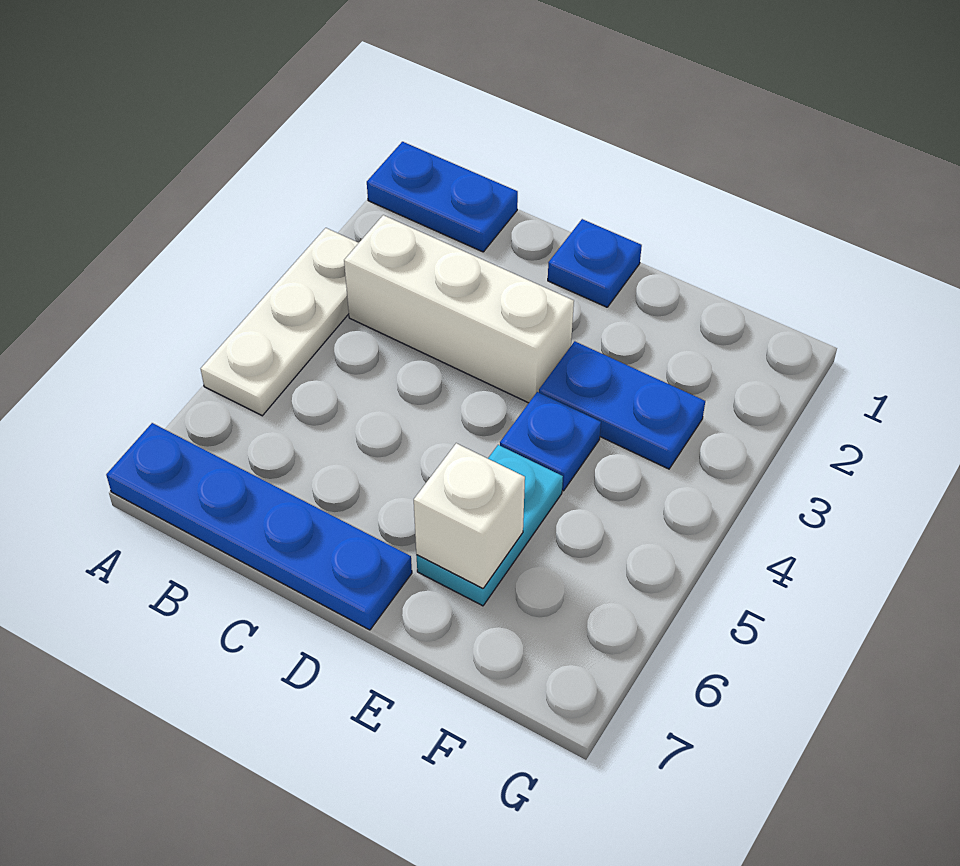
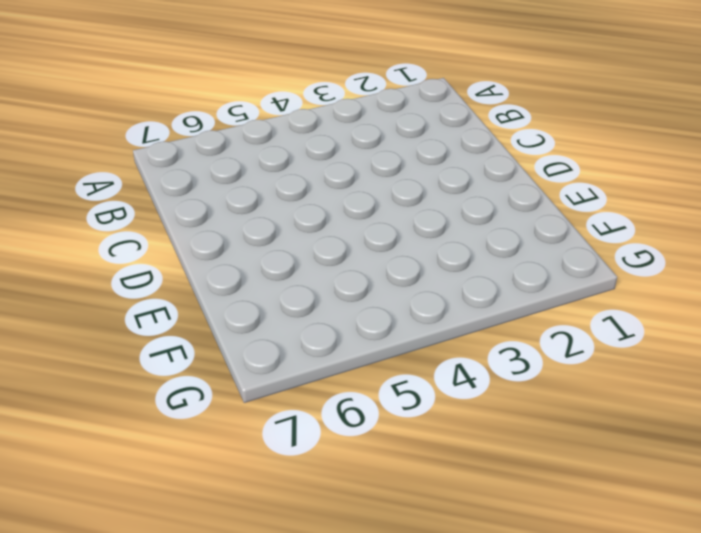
none -> blue 1x2 plate [367,142,518,252]
none -> white 1x3 plate [201,228,358,416]

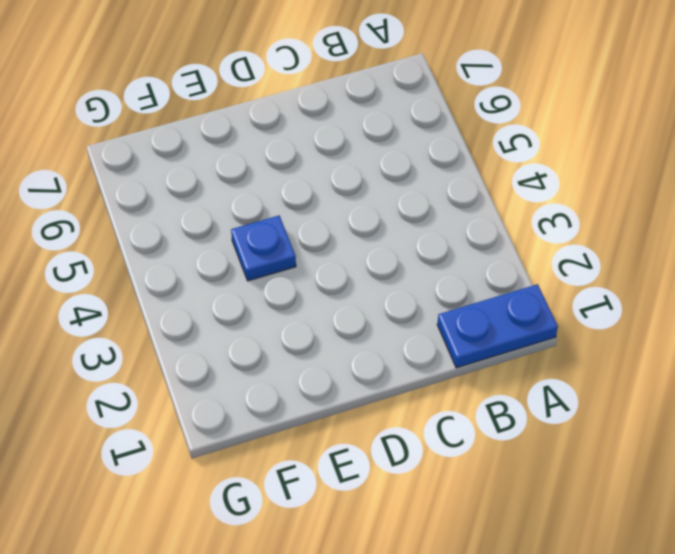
none -> white 1x3 plate [201,228,358,416]
none -> blue 1x4 plate [106,423,412,630]

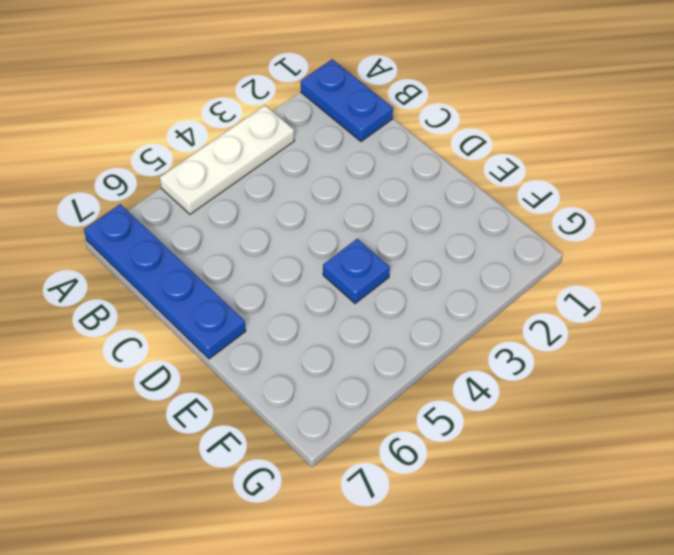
none -> white 1x3 brick [344,215,574,403]
none -> blue 1x1 plate [548,219,642,307]

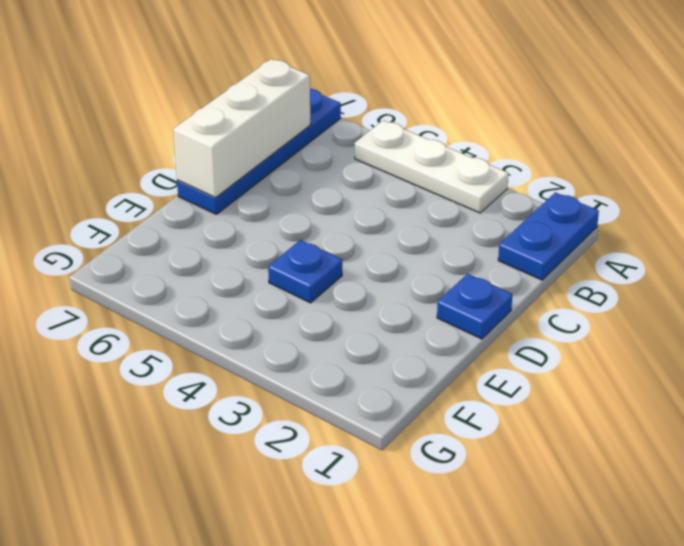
white 1x3 brick [173,59,310,198] -> white 1x3 brick moved to [344,215,574,403]
none -> blue 1x2 plate [539,341,705,469]
none -> cyan 1x2 plate [416,445,563,606]

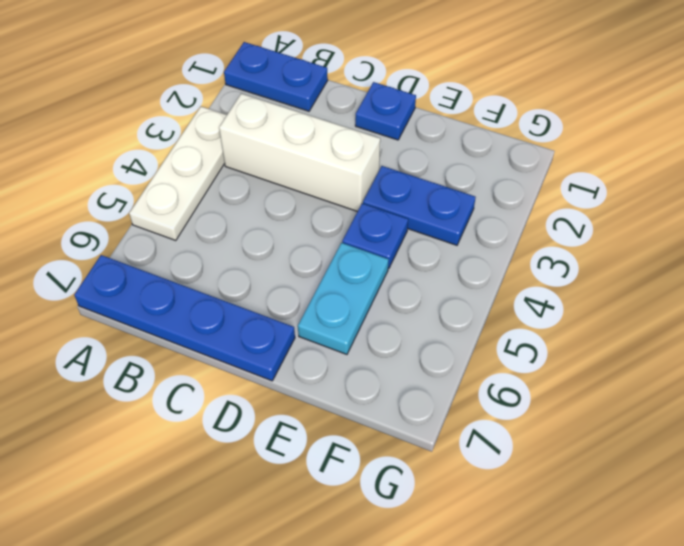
none -> white 1x1 brick [414,443,525,588]

